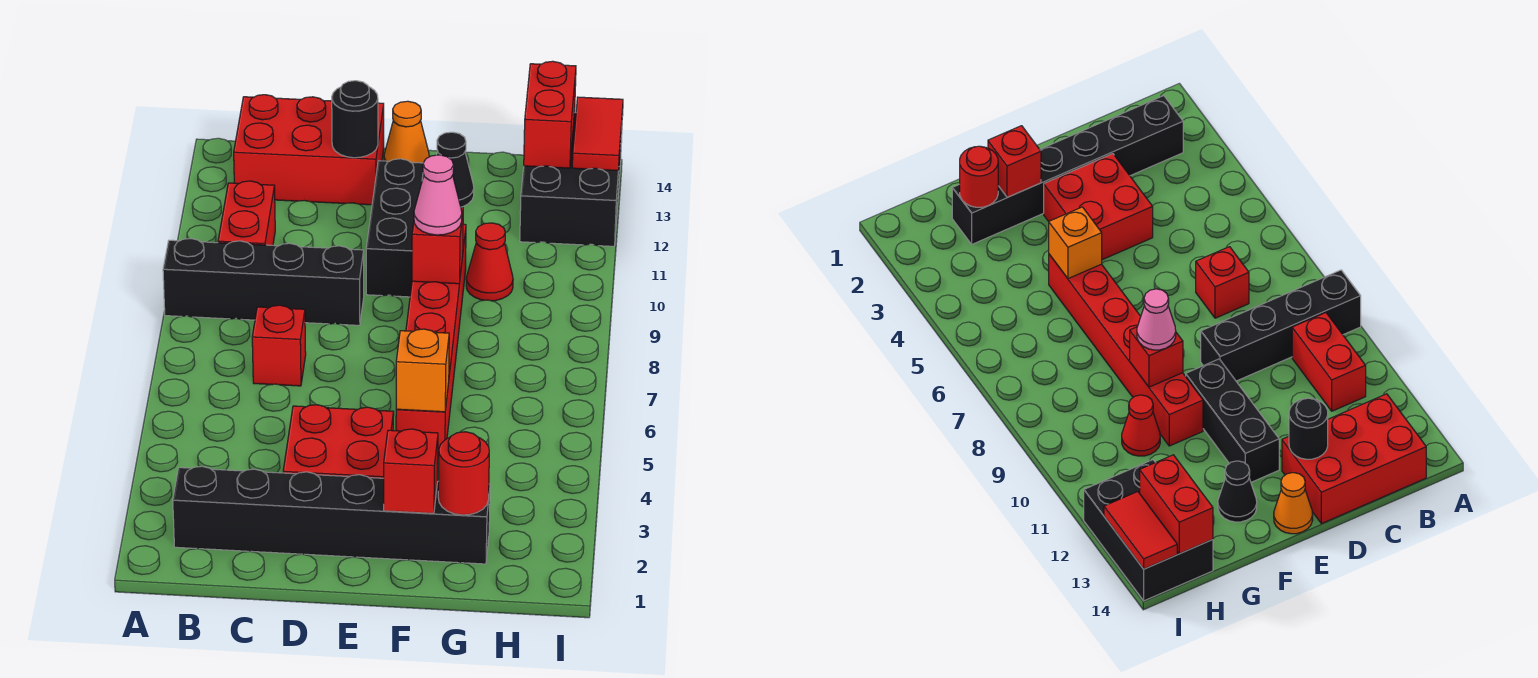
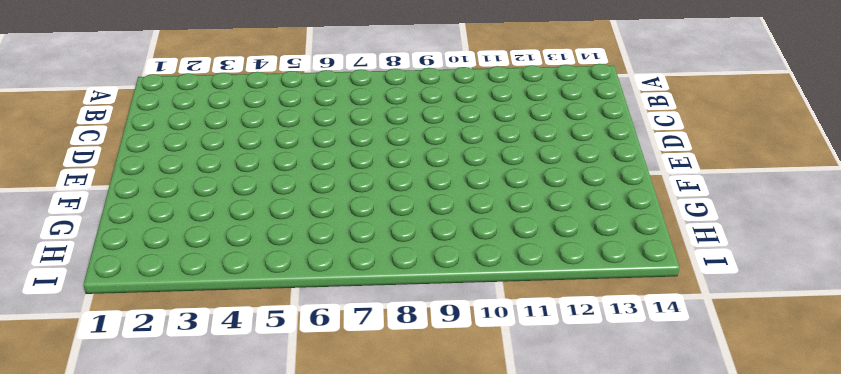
none -> black 1x4 brick [163,238,364,325]
none -> black 1x6 brick [173,466,490,564]
none -> red 1x2 brick [218,181,275,245]

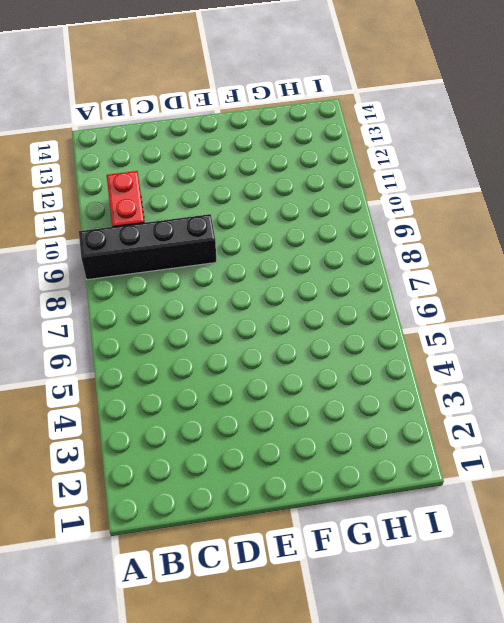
none -> black 1x6 brick [173,466,490,564]
none -> red 2x3 brick [234,95,384,205]
none -> red 1x1 brick [252,305,306,386]

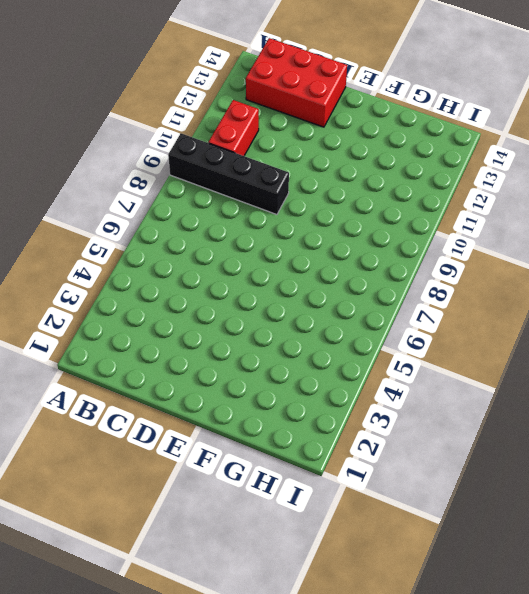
none -> black 1x6 brick [173,466,490,564]
none -> red 1x1 brick [252,305,306,386]
none -> red 2x2 brick [283,405,394,478]

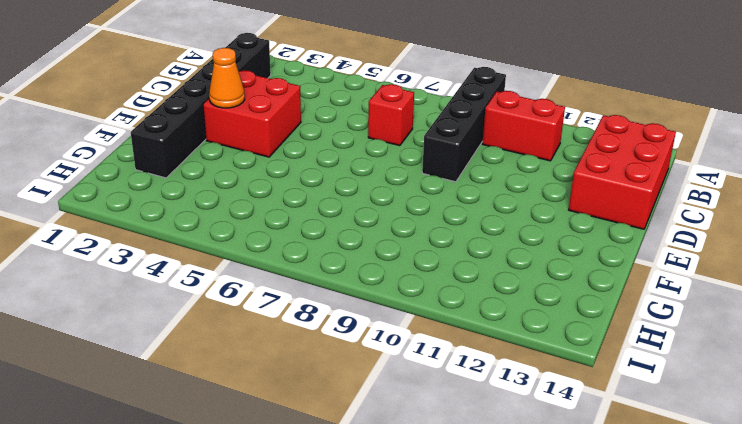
orange 1x1 cone [209,48,245,108] -> orange 1x1 cone moved to [384,101,429,163]
none -> black 1x3 brick [366,159,424,297]
none -> red 1x6 brick [396,224,466,459]
none -> black 1x1 cone [437,132,474,207]

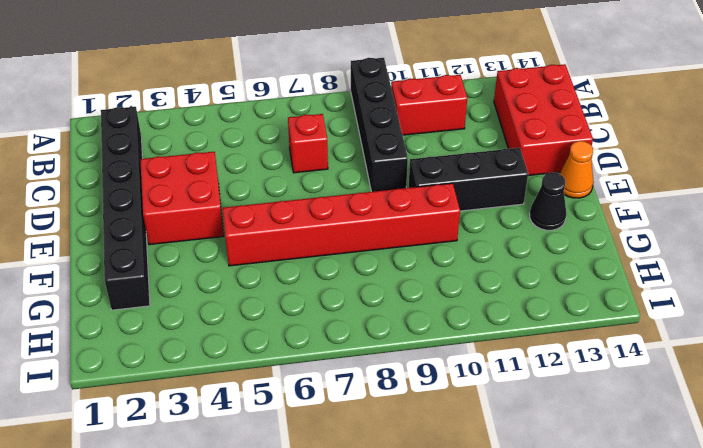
none -> red 1x1 cone [466,223,513,301]
none -> black 2x3 brick [520,113,623,246]
none -> black 1x1 round brick [332,81,378,158]

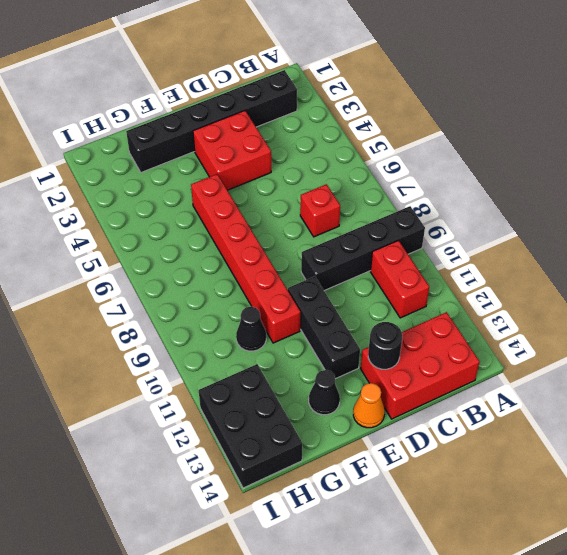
black 1x1 cone [236,307,266,351] -> red 1x1 cone [466,223,513,301]
none -> red 1x1 brick [384,429,438,514]
none -> orange 1x1 brick [396,329,449,412]
none -> red 1x1 brick [412,207,463,284]

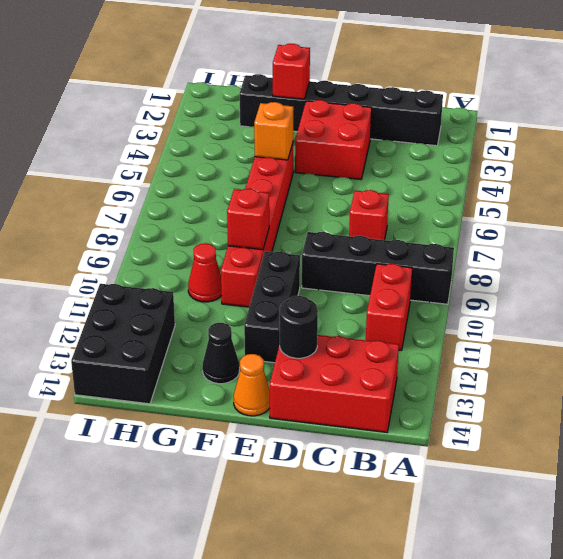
none -> red 1x1 round brick [438,432,489,515]
none -> red 1x2 brick [524,61,576,168]
none -> red 1x2 tile [572,97,623,171]

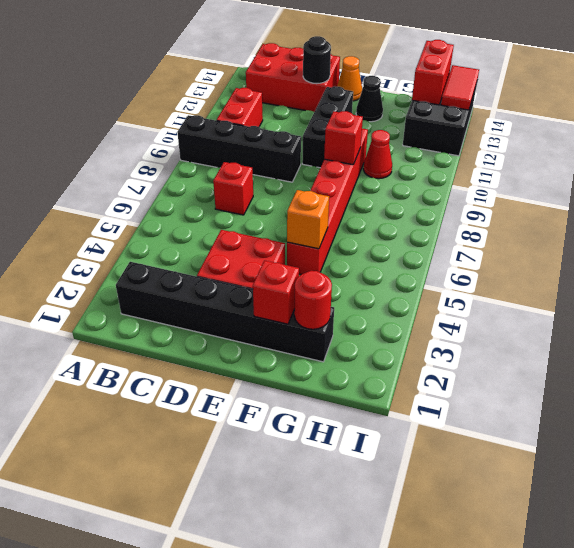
none -> pink 1x1 cone [414,155,462,235]

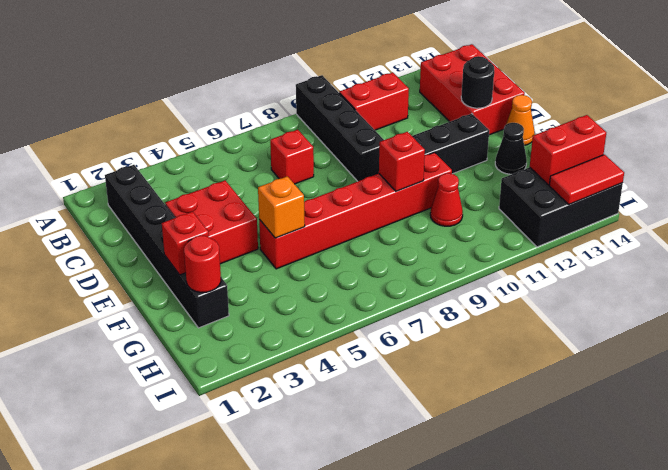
none -> pink 1x1 cone [414,155,462,235]

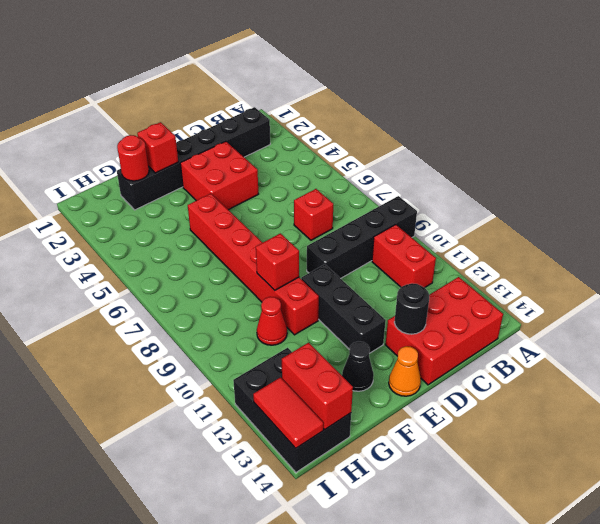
none -> orange 1x1 brick [396,329,449,412]
none -> pink 1x1 cone [414,155,462,235]

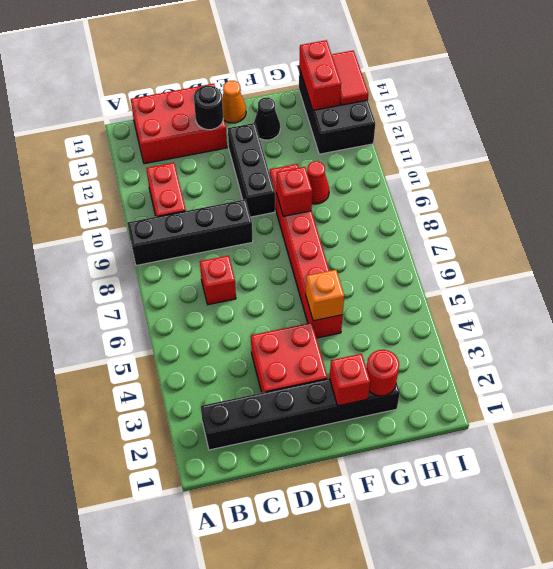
none -> pink 1x1 cone [414,155,462,235]

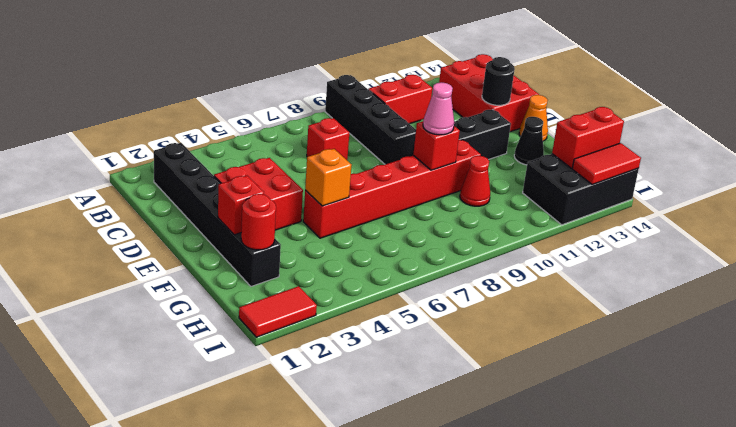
red 1x2 tile [239,286,317,337] -> none

